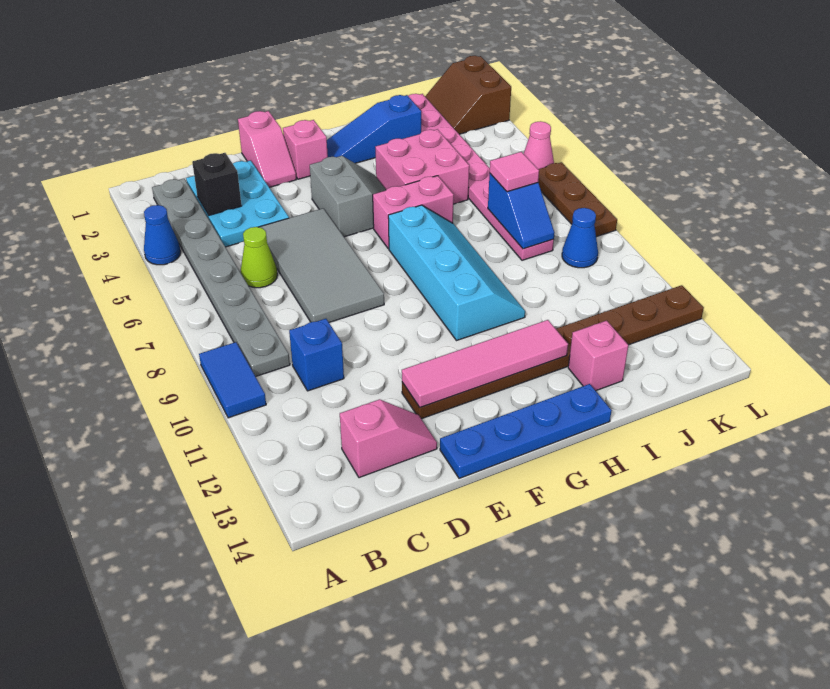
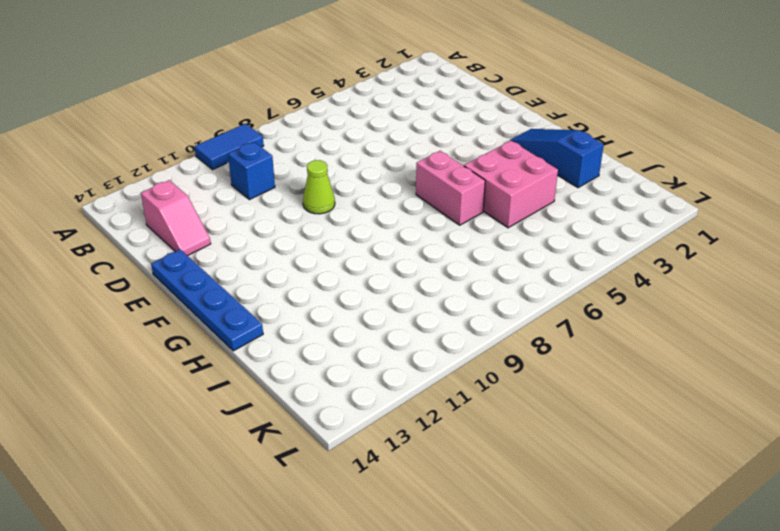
lime 1x1 cone [303,160,335,214] -> lime 1x1 cone moved to [240,227,277,288]
none -> blue 1x1 cone [144,205,181,265]
none -> grey 1x8 plate [152,179,290,377]
none -> cyan 2x3 plate [186,160,289,247]

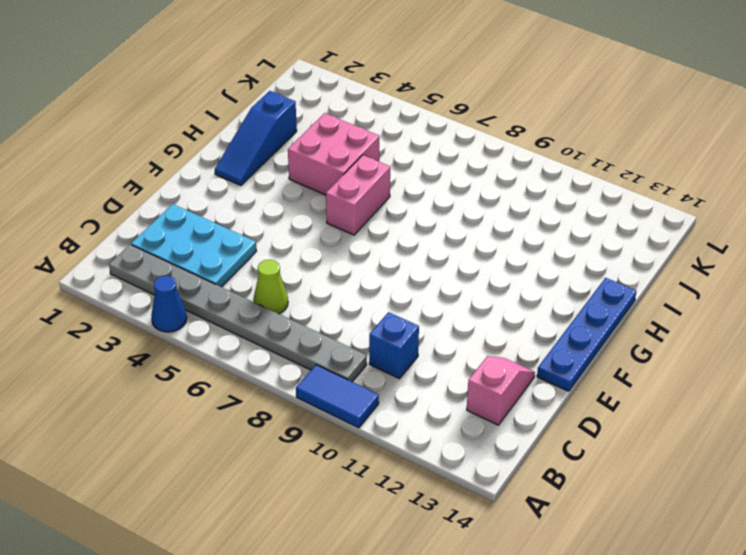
none -> grey 2x4 tile [260,208,384,322]
none -> pink 1x2 slope [238,111,296,187]
none -> brown 1x8 plate [402,285,704,419]

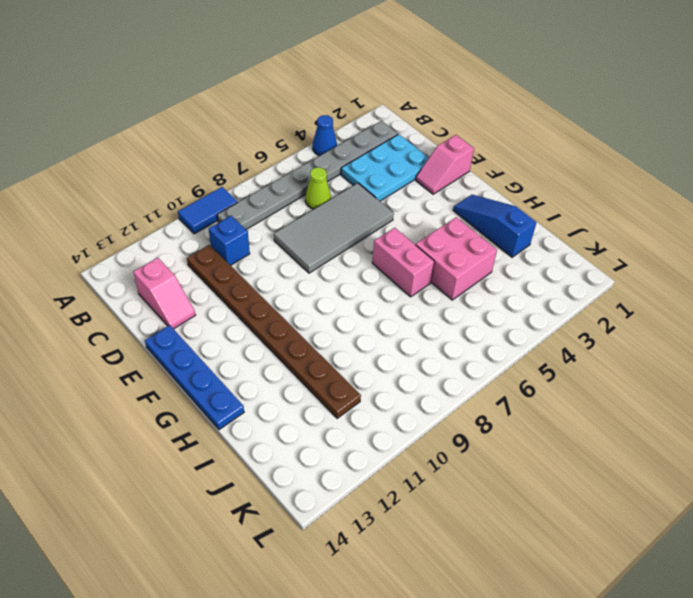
brown 1x8 plate [187,245,361,418] -> brown 1x8 plate moved to [402,285,704,419]
none -> pink 1x1 brick [283,120,328,179]
none -> grey 2x2 slope [310,156,386,237]
none -> cyan 2x4 slope [388,205,525,341]

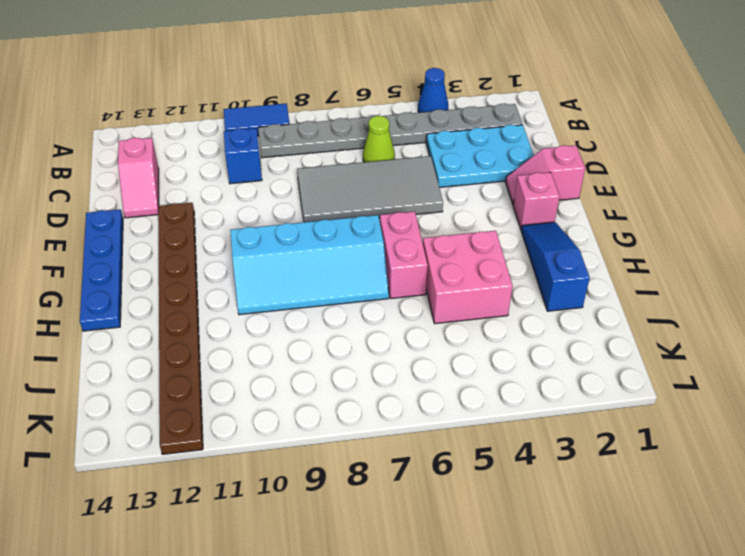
none -> grey 2x2 slope [310,156,386,237]
none -> pink 1x1 brick [568,321,628,391]
none -> pink 1x8 plate [408,94,554,260]

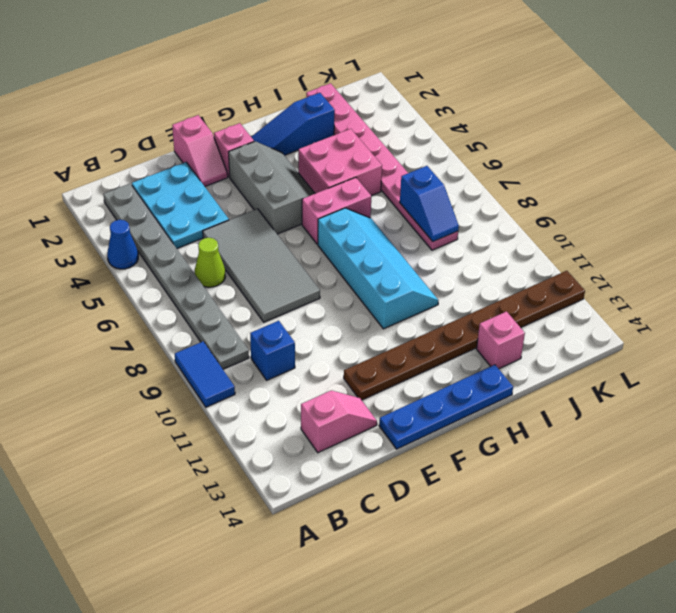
grey 2x3 slope [229,141,315,234] -> grey 2x2 slope [310,156,386,237]
none -> brown 2x2 slope [425,56,511,134]
none -> blue 1x1 cone [562,208,598,268]
none -> pink 1x1 cone [524,121,554,169]

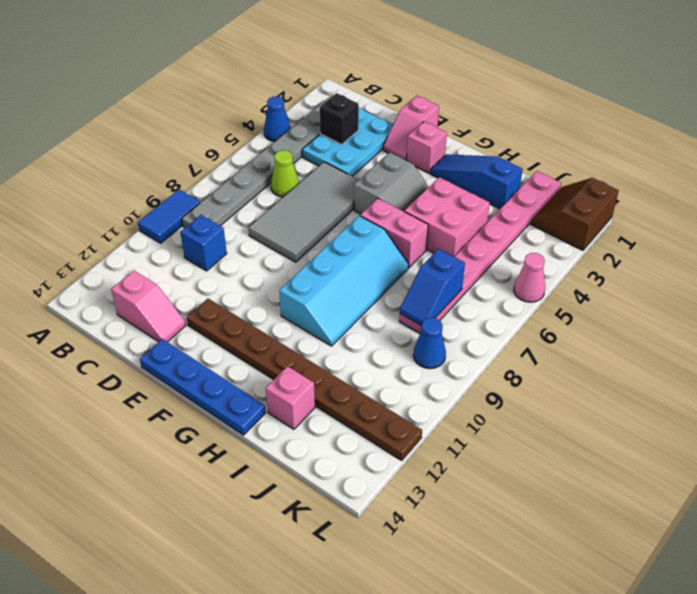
none -> brown 1x3 plate [538,162,617,237]
none -> pink 1x4 tile [402,320,568,407]
none -> pink 1x1 tile [490,152,539,192]

